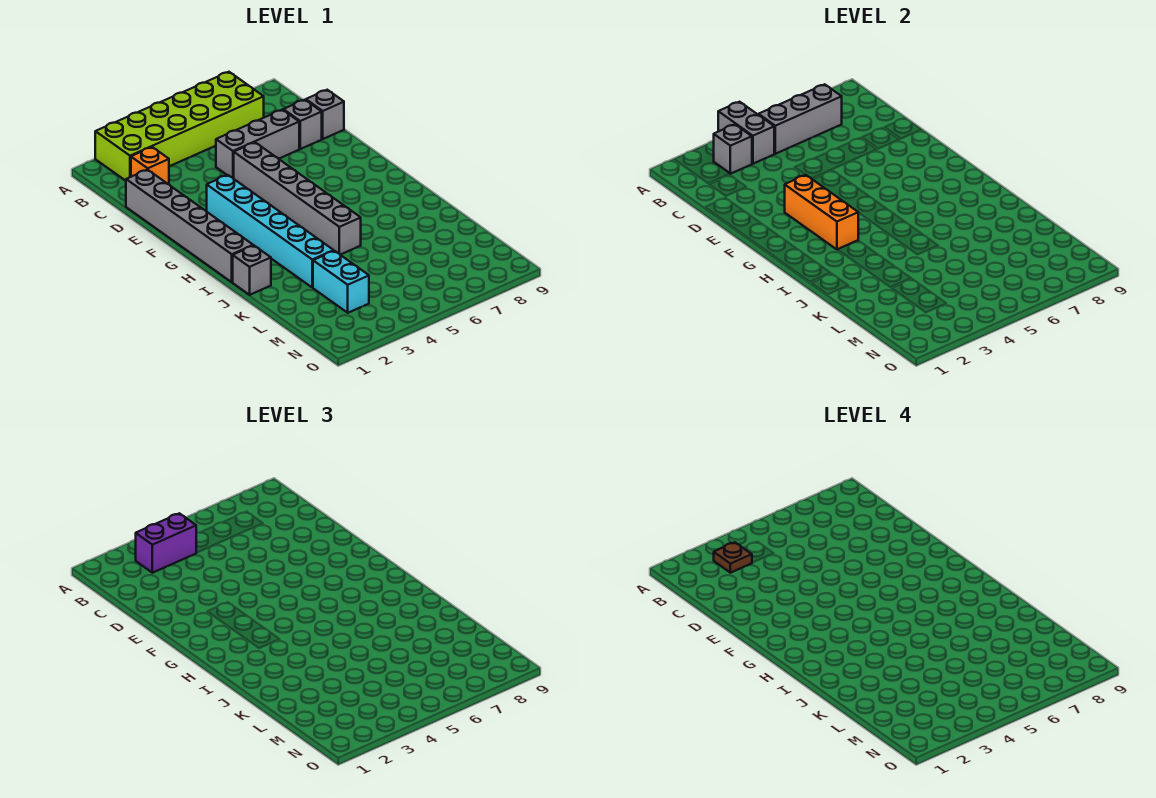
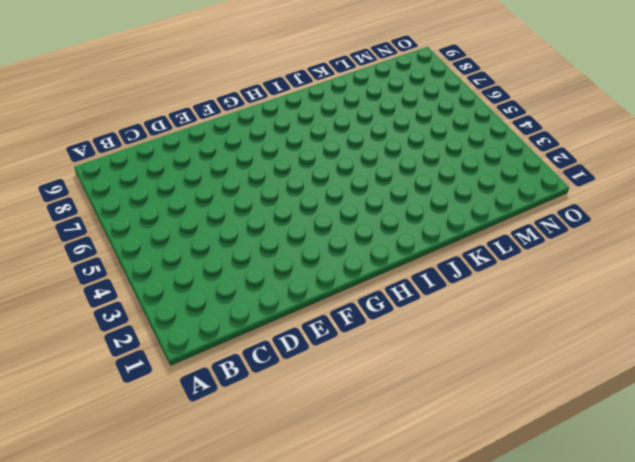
none -> lime 2x6 brick [95,72,264,181]
none -> orange 1x1 brick [131,147,169,184]
none -> grey 1x6 brick [126,170,253,282]

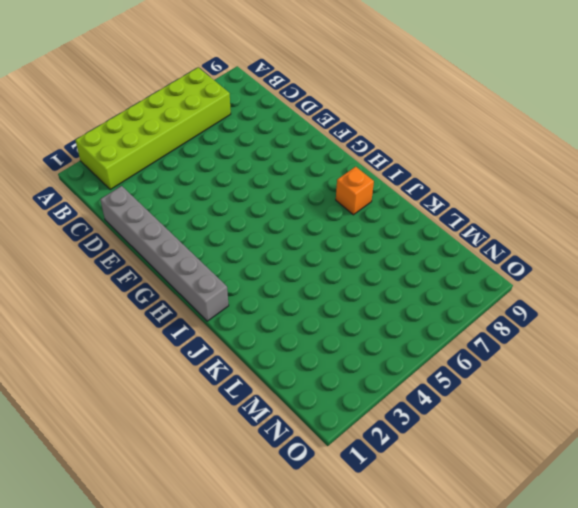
orange 1x1 brick [336,167,374,215] -> orange 1x1 brick moved to [131,147,169,184]
none -> grey 1x3 brick [216,110,299,179]
none -> grey 1x1 brick [283,100,322,149]
none -> grey 1x1 brick [306,90,344,139]

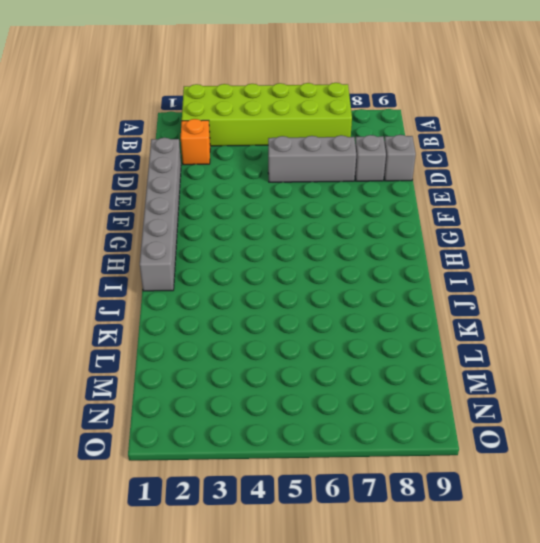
none -> grey 1x6 brick [234,142,361,255]
none -> cyan 1x6 brick [207,175,334,287]
none -> grey 1x1 brick [233,246,271,295]

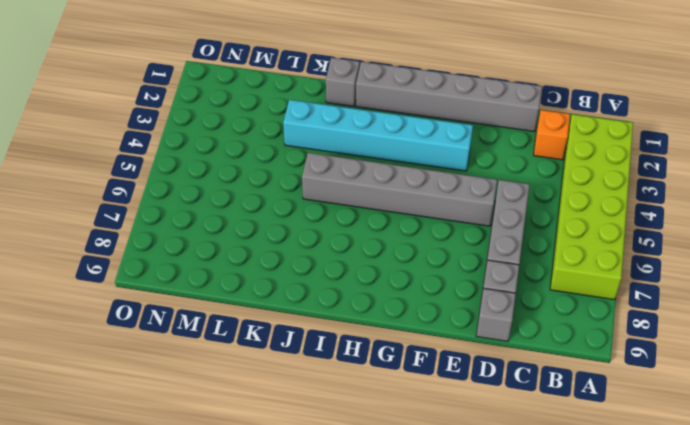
none -> cyan 1x2 brick [313,251,369,313]
none -> grey 1x2 brick [718,102,774,164]
none -> grey 1x1 brick [714,124,752,174]

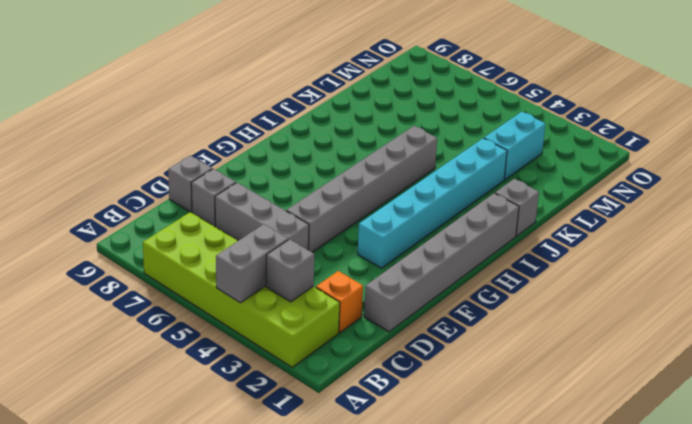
none -> grey 1x3 brick [758,84,842,154]
none -> orange 1x3 brick [785,175,858,250]
none -> purple 1x2 brick [136,513,196,573]

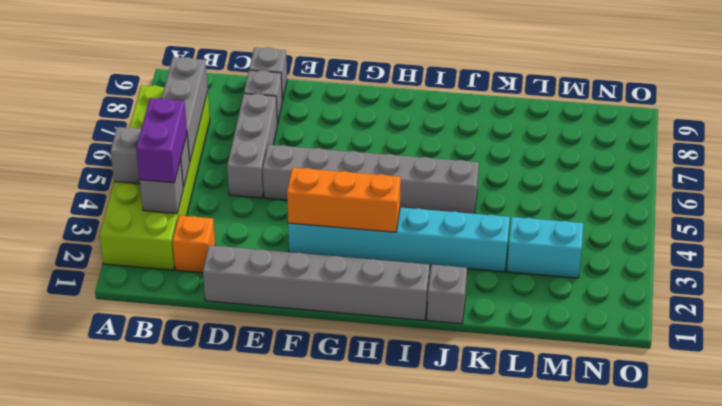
none -> brown 1x1 plate [714,542,752,573]

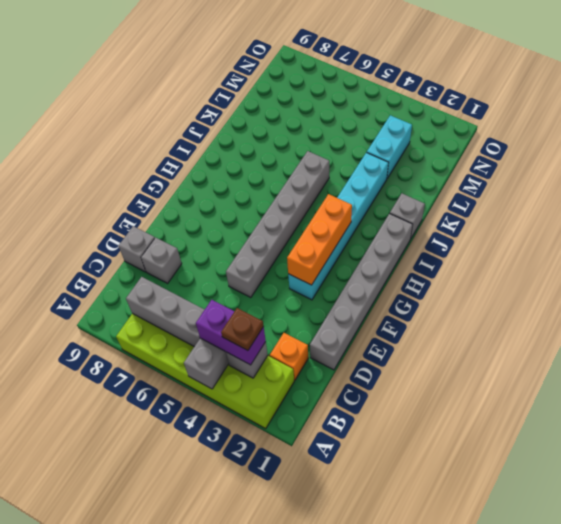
none -> grey 1x3 brick [216,110,299,179]

